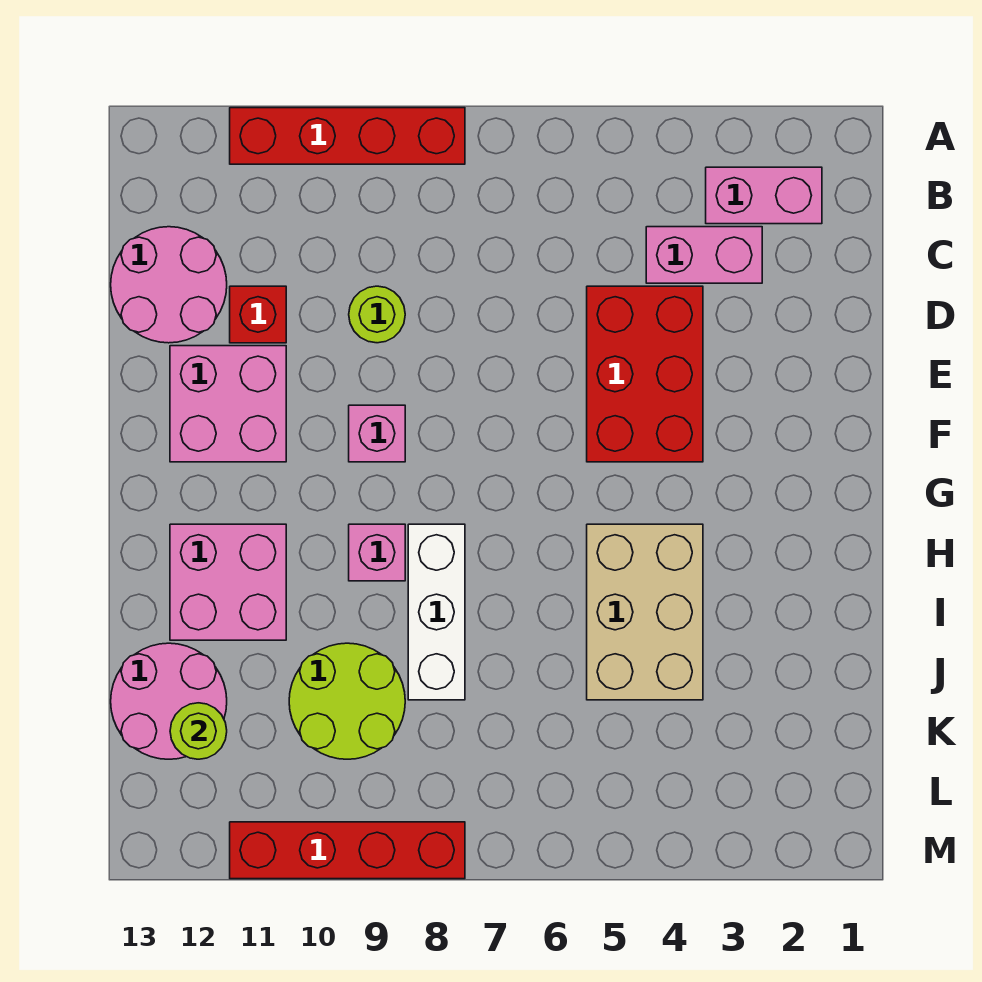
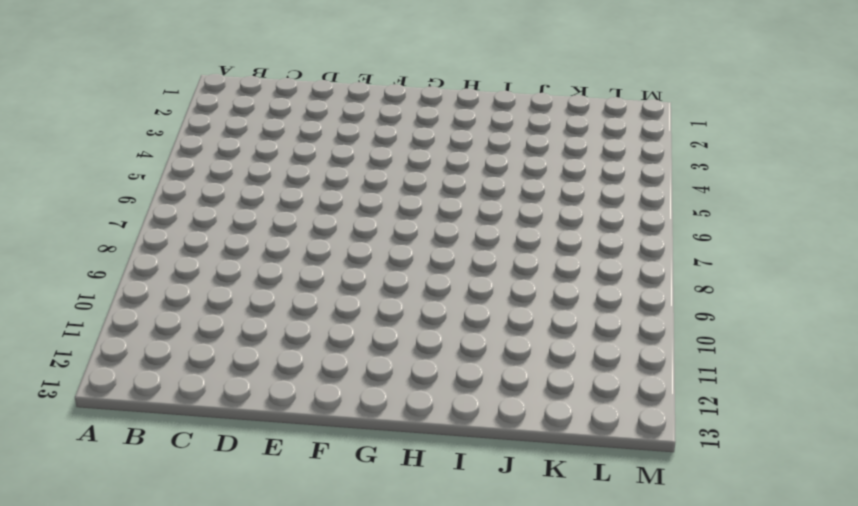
none -> red 1x4 brick [230,108,465,164]
none -> pink 1x2 brick [706,167,822,224]
none -> pink 1x2 brick [646,227,762,283]

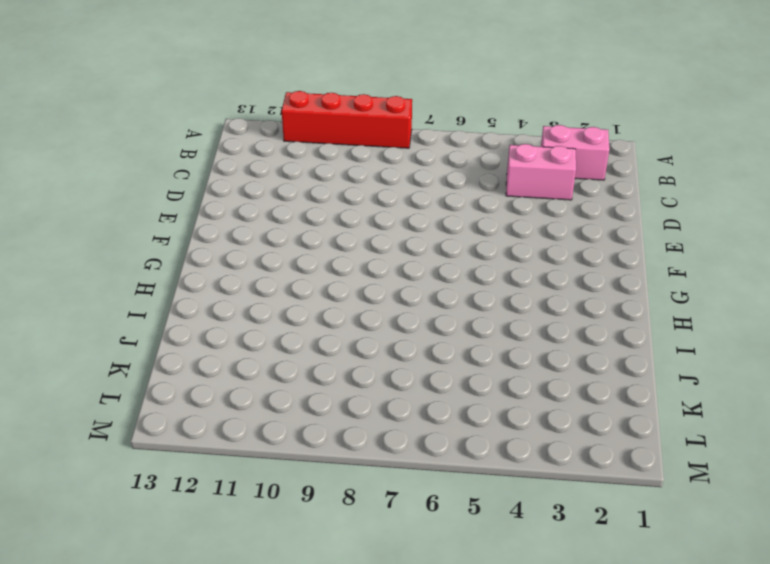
none -> pink 2x2 round brick [111,227,227,343]
none -> red 2x3 brick [587,286,703,462]
none -> lime 1x1 round brick [349,286,405,343]

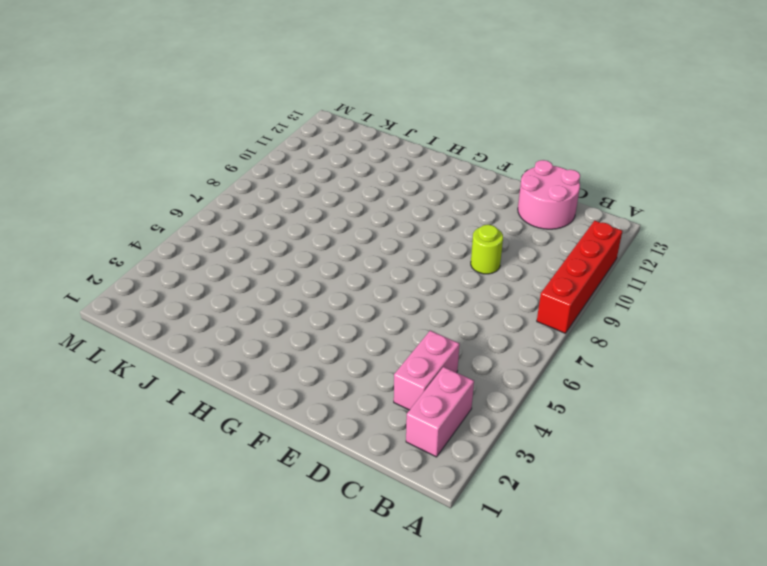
none -> red 2x3 brick [587,286,703,462]
none -> red 1x1 brick [230,286,286,343]
none -> pink 2x2 brick [170,346,286,462]

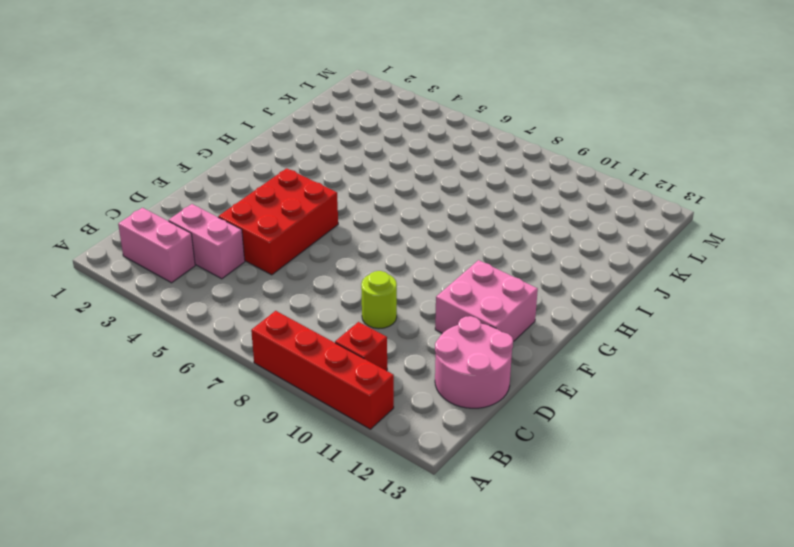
red 1x1 brick [335,322,387,371] -> red 1x1 brick moved to [230,286,286,343]
none -> pink 1x1 brick [349,405,405,462]
none -> tan 2x3 brick [587,524,703,700]
none -> white 1x3 brick [408,524,465,700]

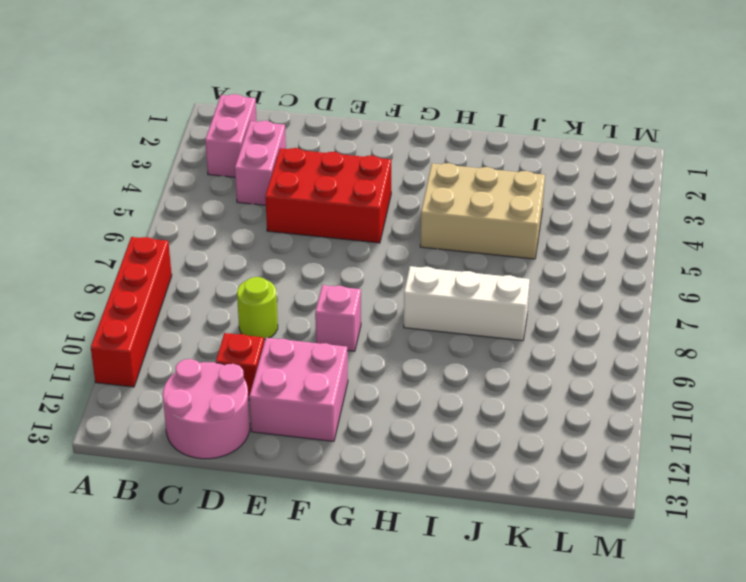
none -> pink 1x1 brick [349,524,405,581]
none -> pink 2x2 brick [170,524,286,640]
none -> lime 2x2 round brick [289,643,405,759]

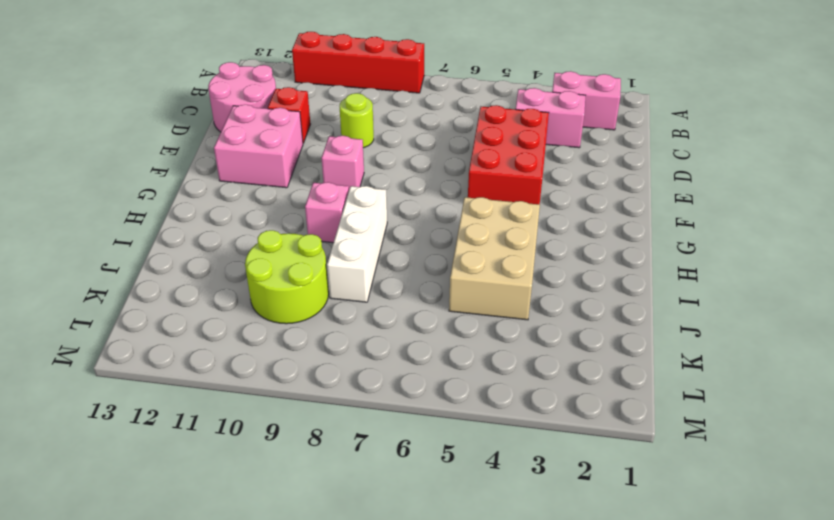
none -> pink 2x2 brick [170,524,286,640]
none -> pink 2x2 round brick [111,643,227,759]
none -> red 1x4 brick [230,822,465,879]

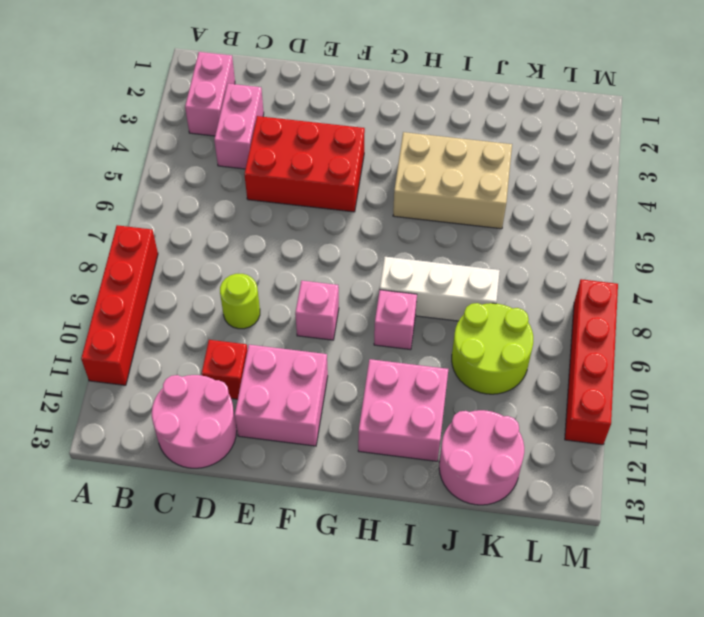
none -> lime 1x1 round brick [170,703,227,759]

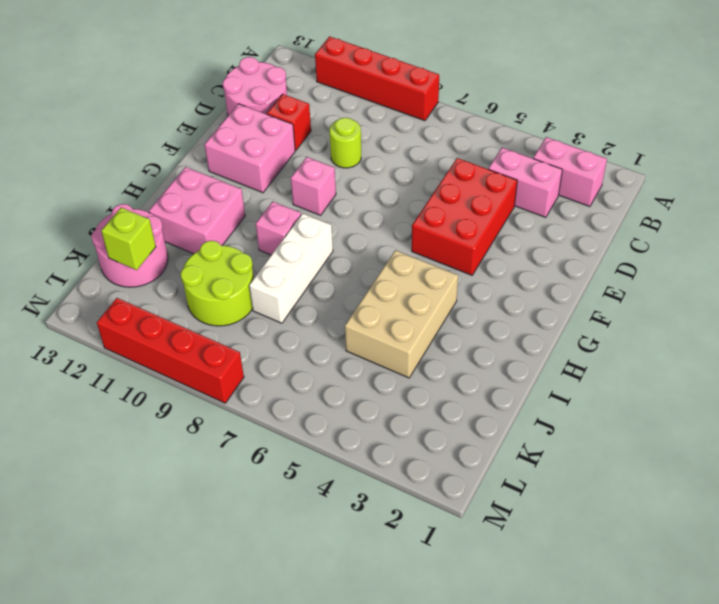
lime 1x1 brick [101,207,156,270] -> lime 1x1 round brick [170,703,227,759]

